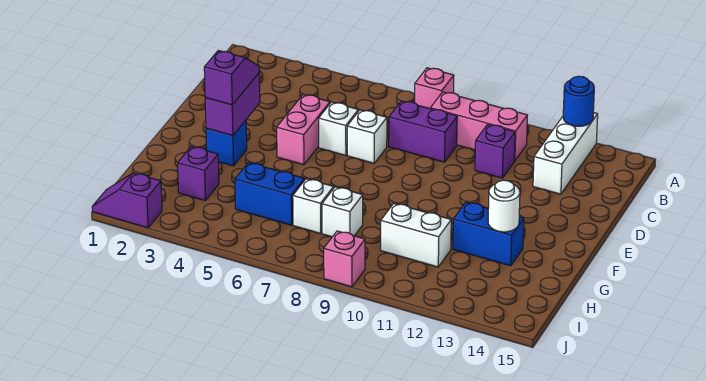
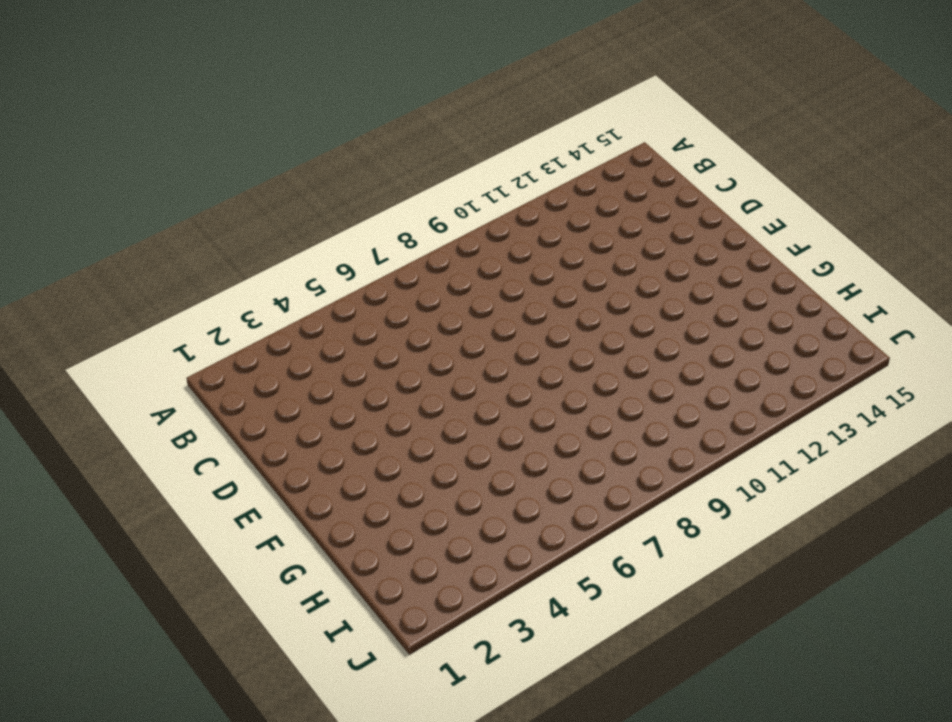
none -> pink 1x1 brick [415,68,454,109]
none -> white 1x3 brick [533,112,598,194]
none -> pink 1x3 brick [431,92,527,161]

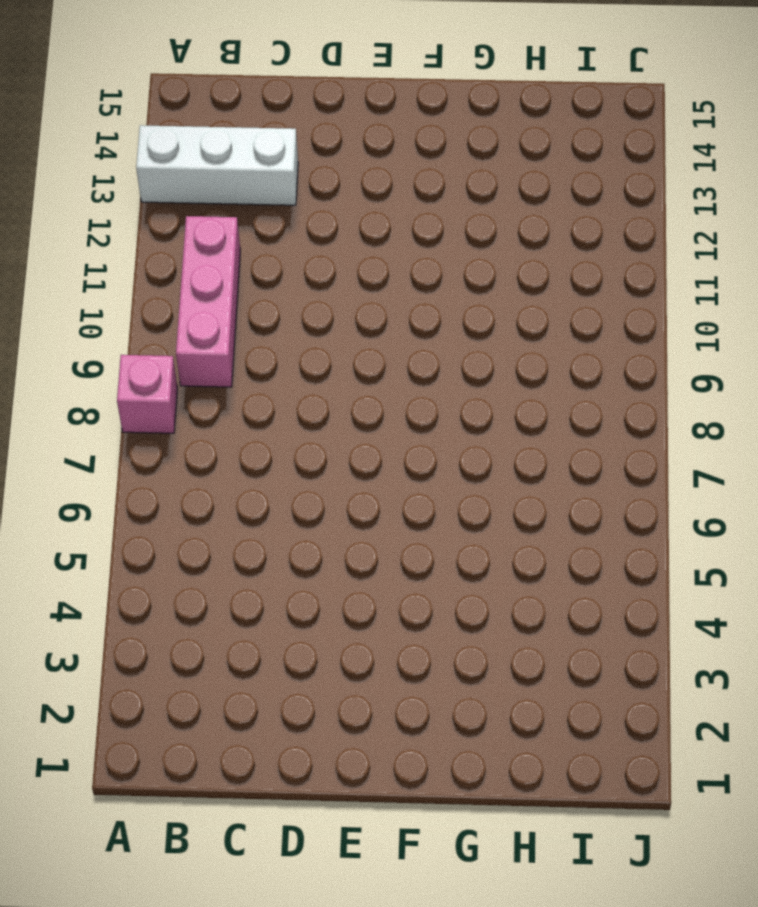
none -> purple 1x2 brick [389,101,457,162]
none -> purple 1x1 brick [475,124,515,178]
none -> pink 1x2 brick [277,94,330,165]

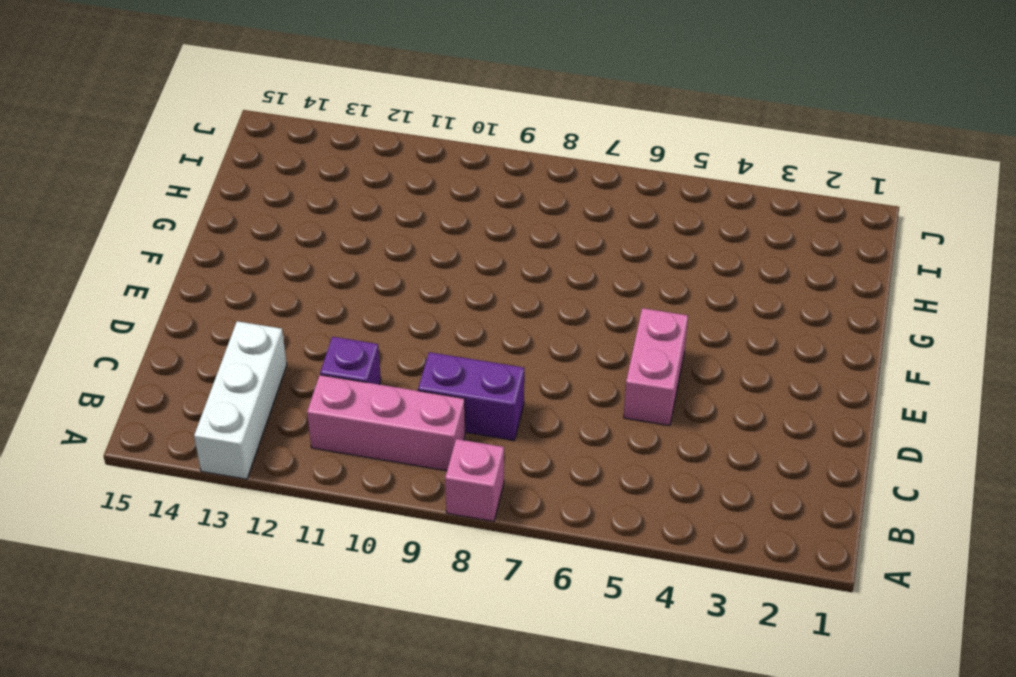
none -> white 1x1 brick [319,102,358,155]
none -> white 1x1 brick [347,110,387,163]
none -> blue 1x1 brick [206,120,247,166]

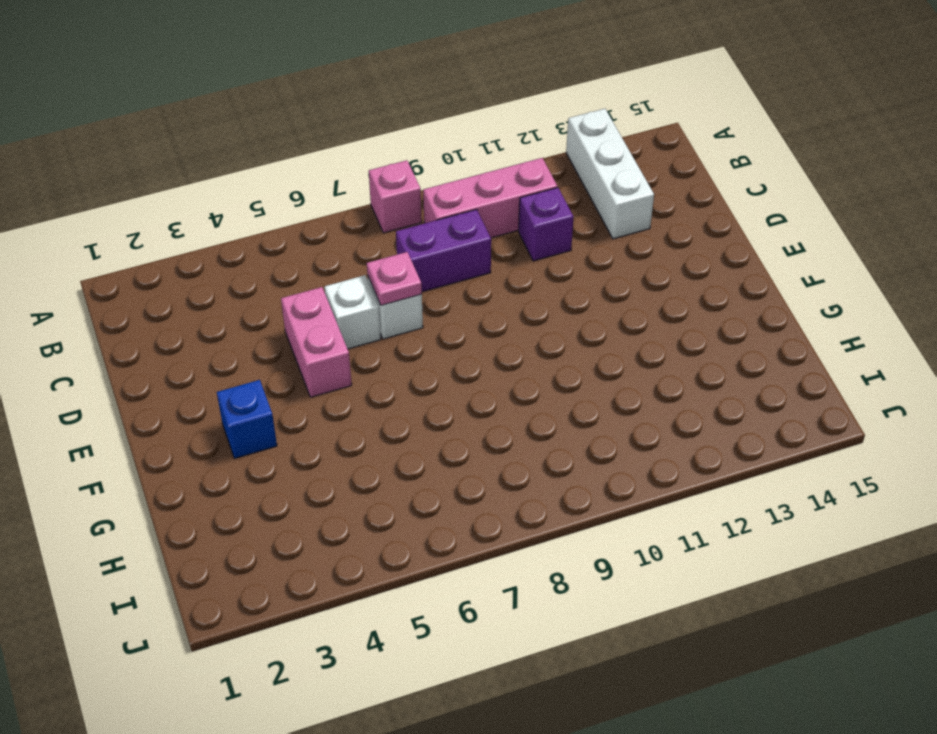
pink 1x1 plate [367,252,422,305] -> none
none -> blue 1x2 brick [453,202,524,266]
none -> purple 1x1 brick [178,146,219,201]
none -> blue 1x2 brick [235,163,305,225]

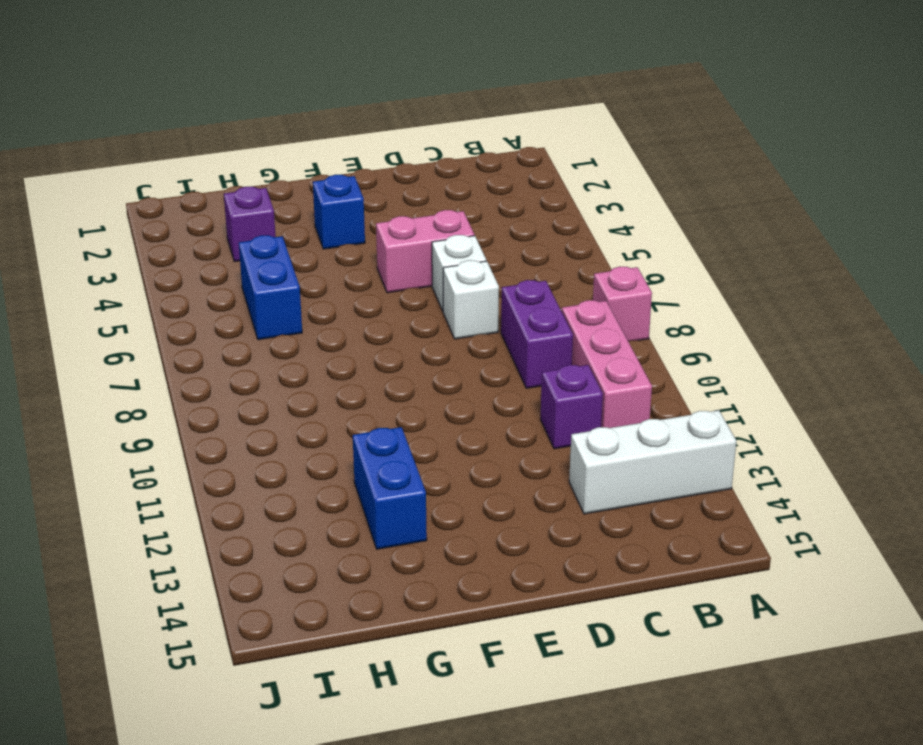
none -> white 1x1 brick [293,179,334,233]
none -> white 1x1 brick [322,187,363,237]
none -> white 1x2 brick [381,204,451,267]

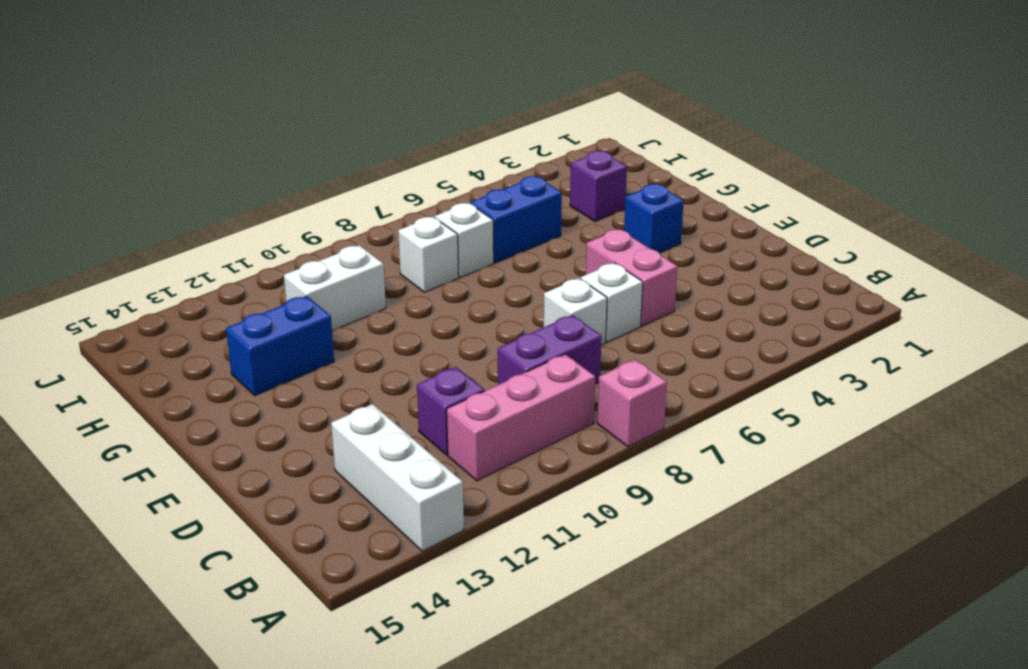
none -> purple 1x2 slope [92,173,162,228]
none -> pink 1x1 brick [324,231,365,287]
none -> blue 1x1 round brick [563,76,594,126]

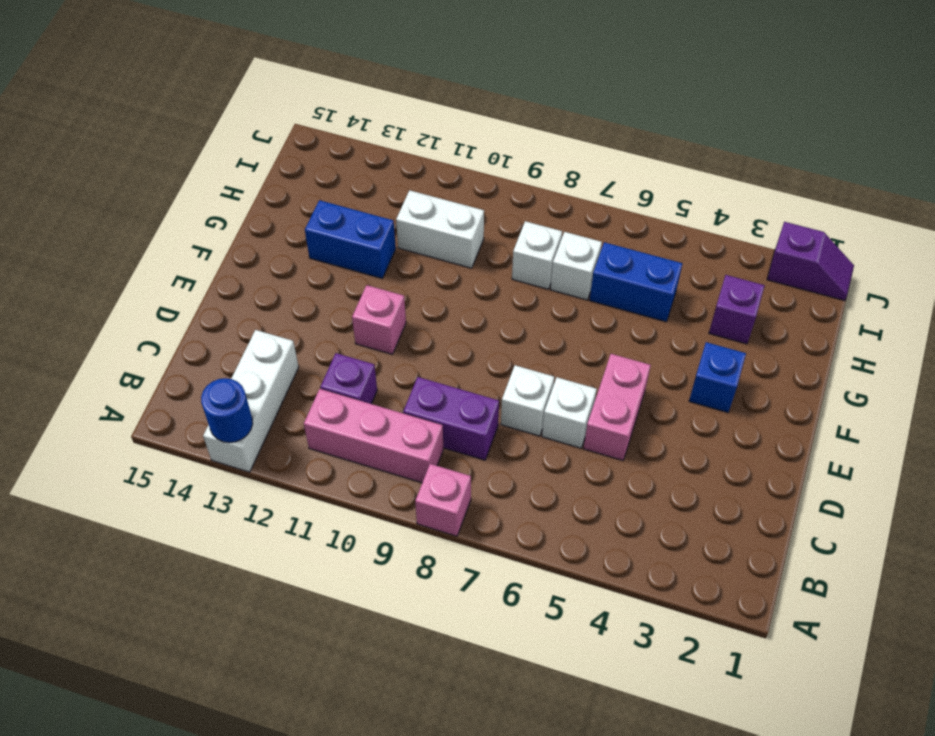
pink 1x1 brick [352,285,406,354] -> pink 1x1 brick moved to [324,231,365,287]
none -> purple 1x2 brick [205,73,260,136]
none -> white 1x1 round brick [488,180,520,232]
none -> purple 1x2 slope [204,51,259,105]

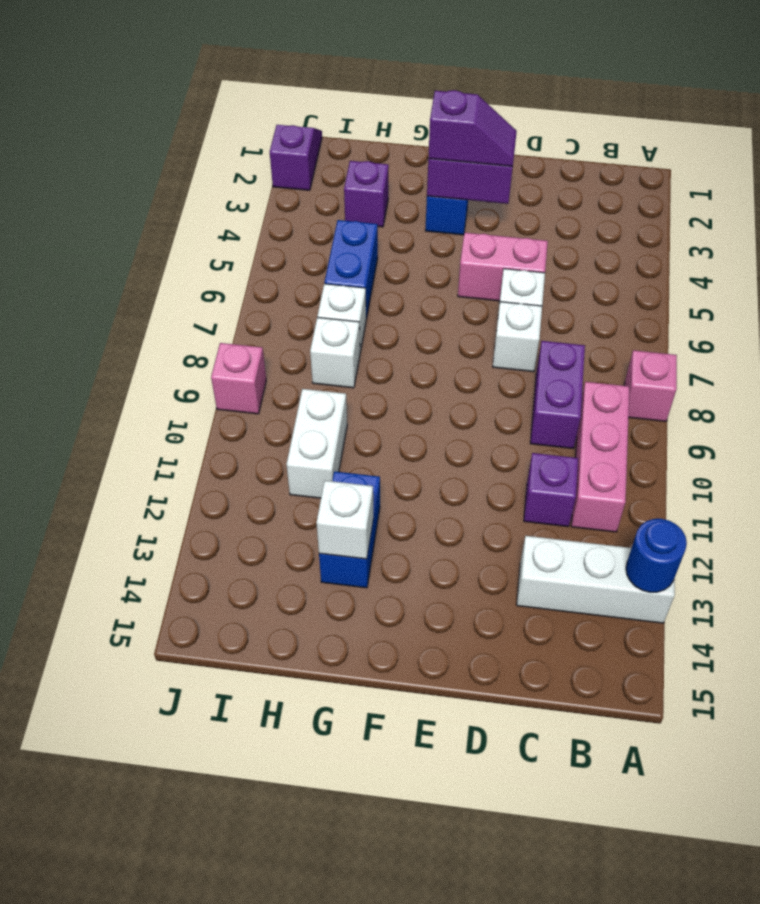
white 1x1 brick [316,481,373,559] -> white 1x1 round brick [488,180,520,232]

